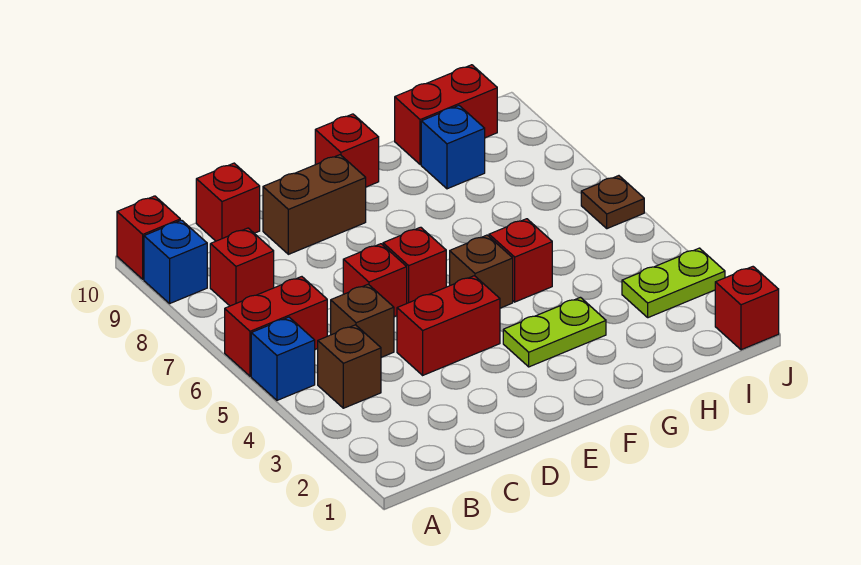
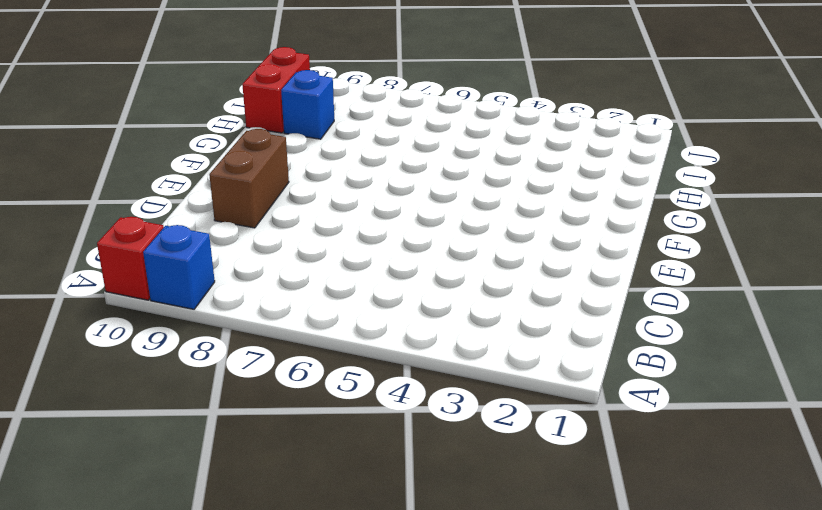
none -> blue 1x1 brick [251,317,315,400]
none -> red 1x2 brick [225,277,327,376]
none -> brown 1x1 brick [318,325,381,408]

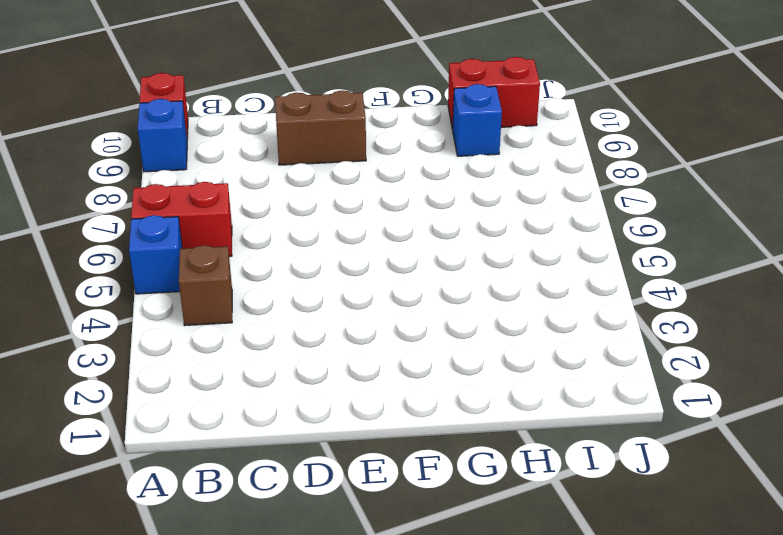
none -> red 1x1 brick [210,228,274,306]
none -> brown 1x1 brick [331,284,394,357]
none -> red 1x1 brick [196,163,260,241]

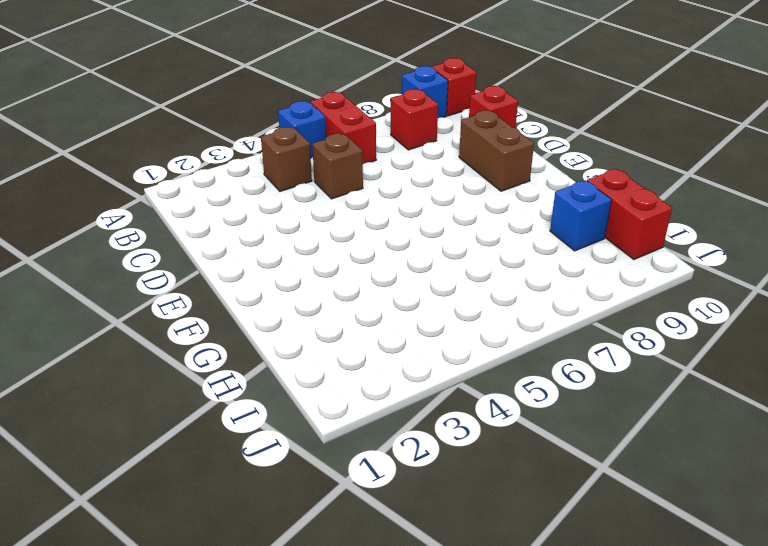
none -> red 1x2 brick [397,276,500,375]
none -> red 1x1 brick [343,244,407,317]
none -> red 1x1 brick [383,227,446,303]

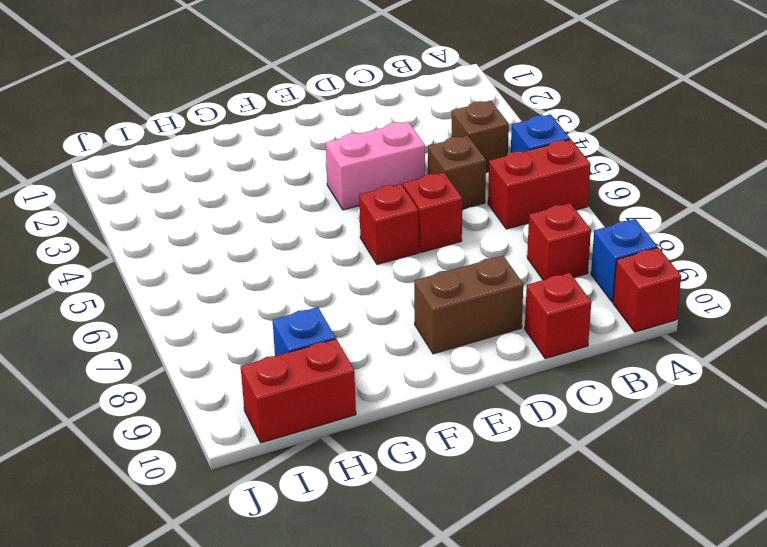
pink 1x2 brick [326,122,425,210] -> red 1x2 brick [397,276,500,375]
none -> lime 1x2 plate [503,297,606,367]
none -> brown 1x1 brick [450,235,513,308]
none -> red 1x1 brick [315,114,379,187]

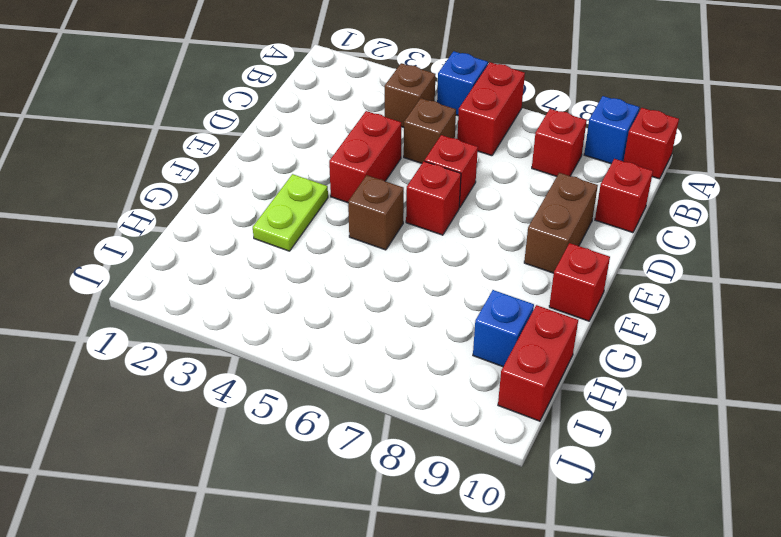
none -> red 1x1 brick [489,219,552,302]
none -> lime 1x2 plate [622,248,725,318]
none -> red 1x1 brick [715,267,779,350]

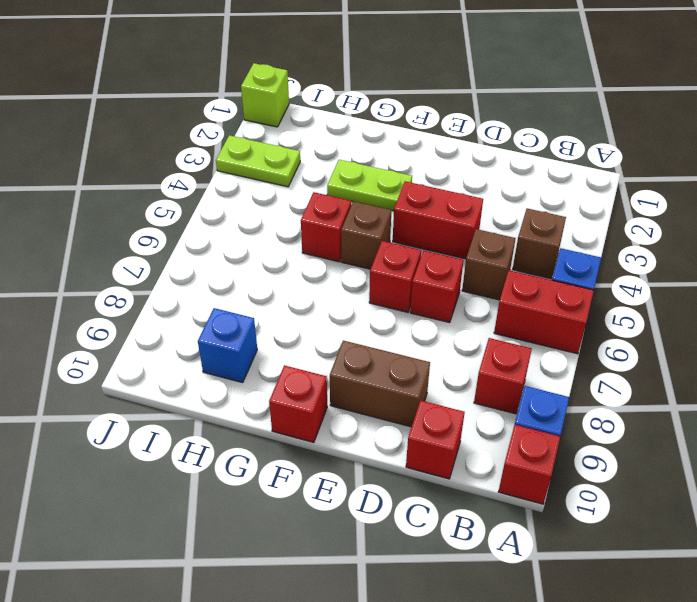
lime 1x1 brick [241,63,289,127] -> red 1x1 brick [715,267,779,350]
none -> red 1x2 brick [395,65,497,165]
none -> brown 1x1 plate [581,176,644,229]

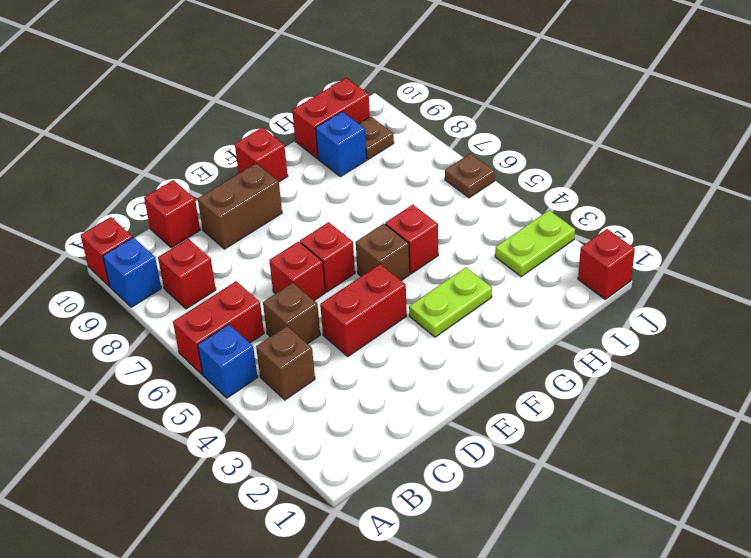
brown 1x1 plate [359,117,394,159] -> none

